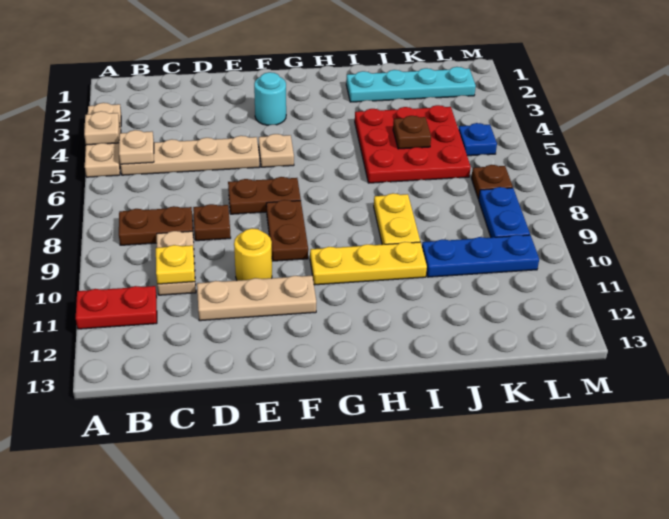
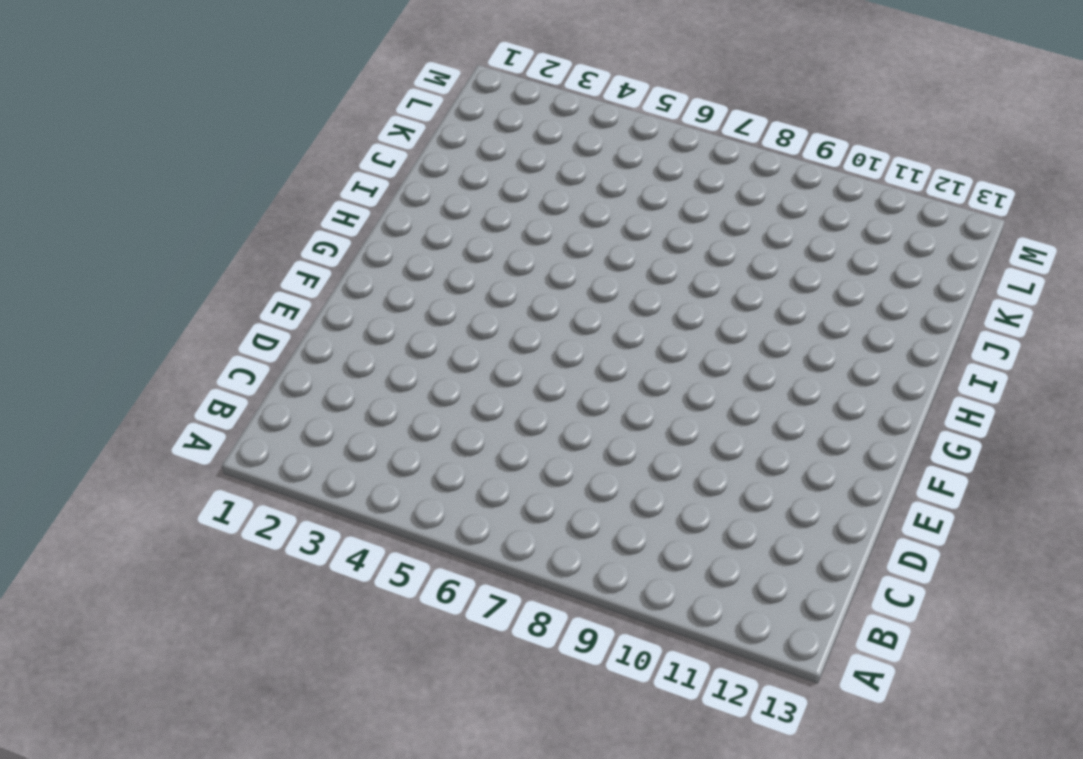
none -> tan 1x3 plate [85,103,121,177]
none -> red 1x2 plate [76,286,157,329]
none -> tan 1x4 plate [120,136,259,175]

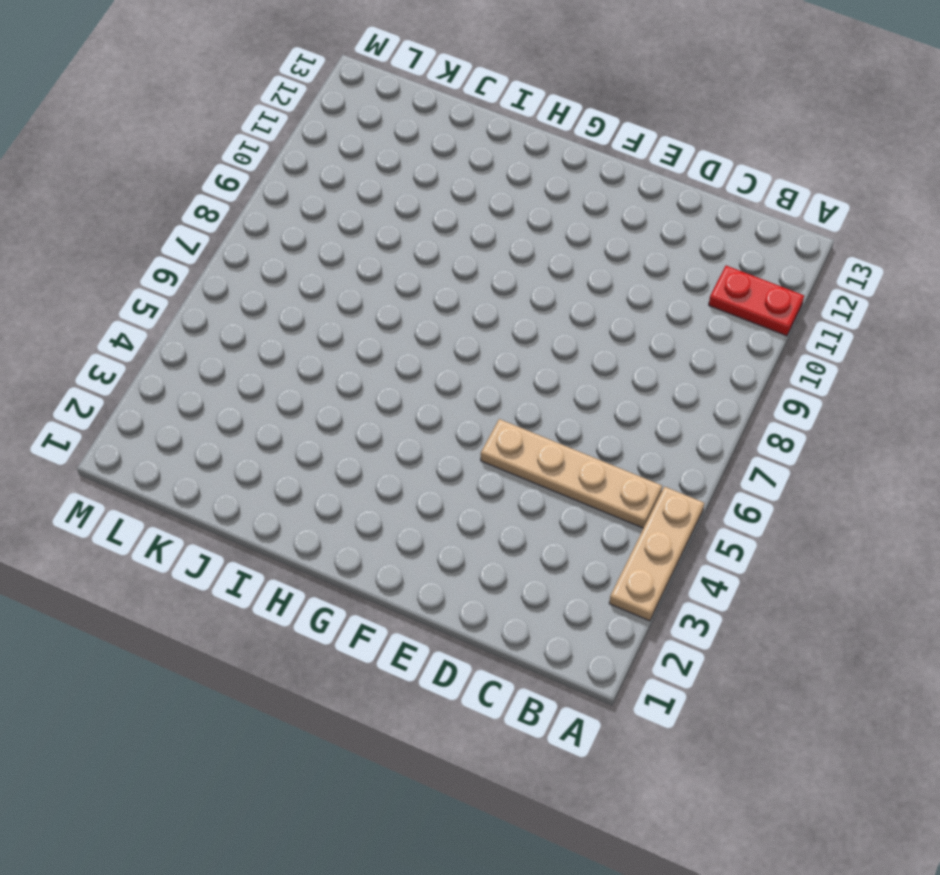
none -> brown 1x2 plate [119,206,193,245]
none -> tan 1x2 plate [157,231,196,295]
none -> brown 1x1 plate [193,204,231,241]

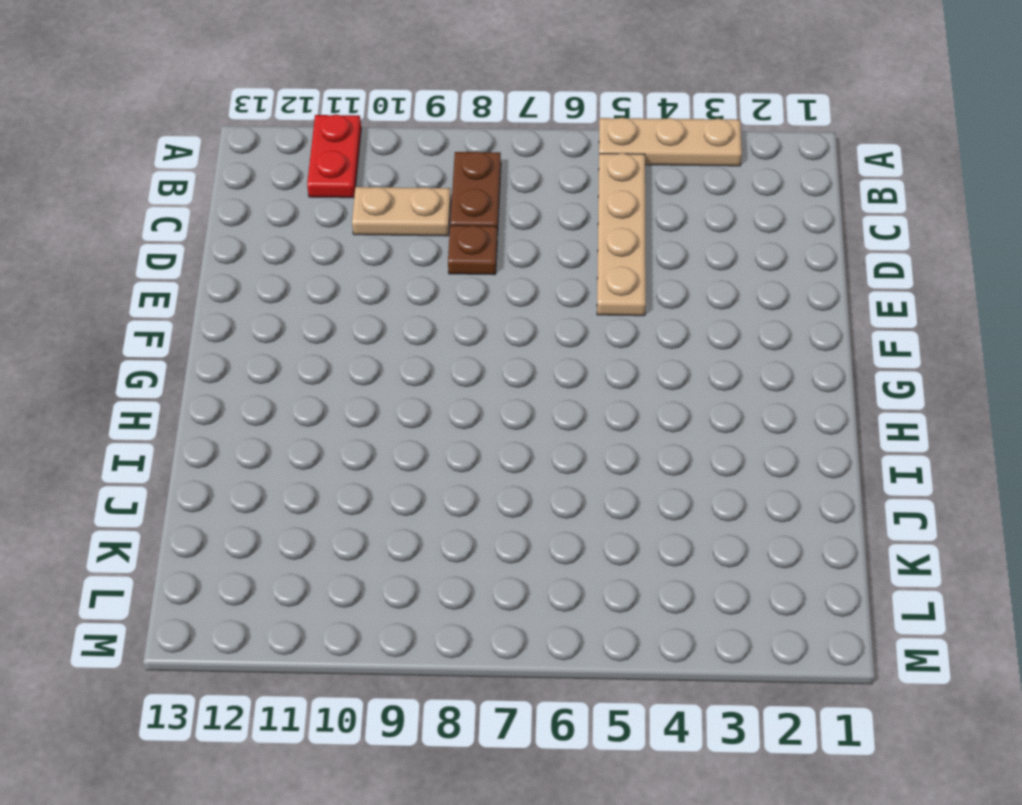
none -> tan 1x3 plate [197,276,316,321]
none -> brown 1x2 plate [228,177,301,214]
none -> yellow 1x1 round brick [234,228,272,281]

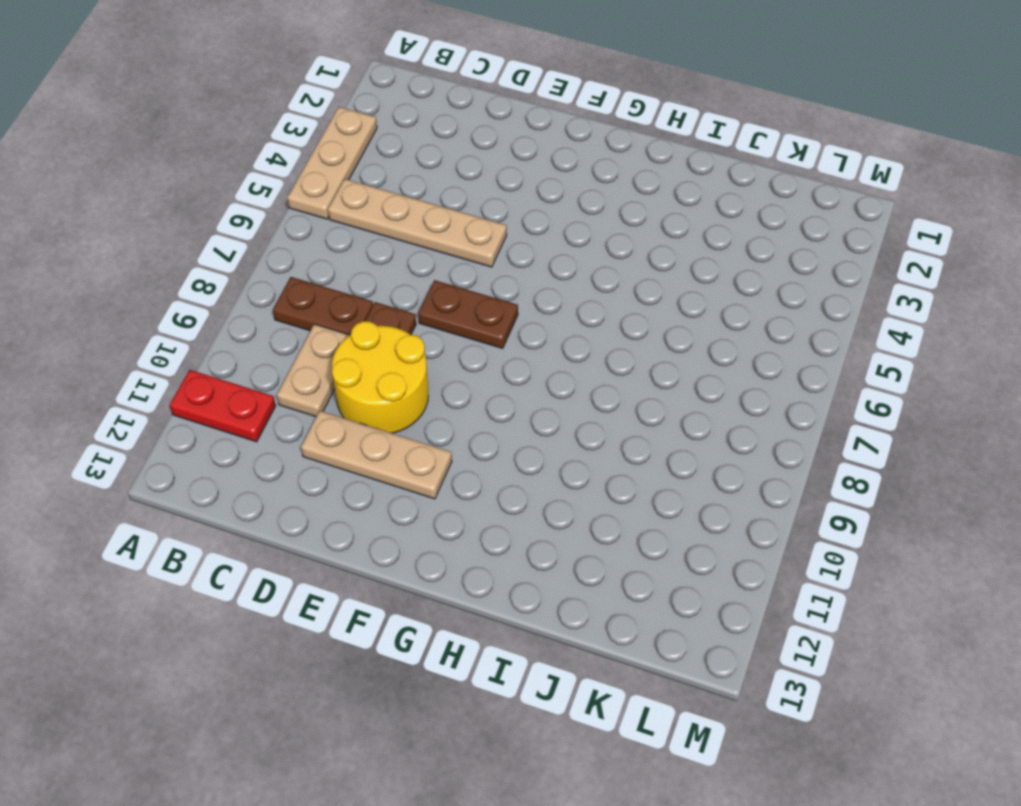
yellow 2x2 round brick [332,321,428,433] -> yellow 1x1 round brick [234,228,272,281]
none -> cyan 1x1 round brick [254,72,286,125]
none -> tan 1x1 plate [259,134,294,167]
none -> brown 1x2 plate [266,200,308,261]

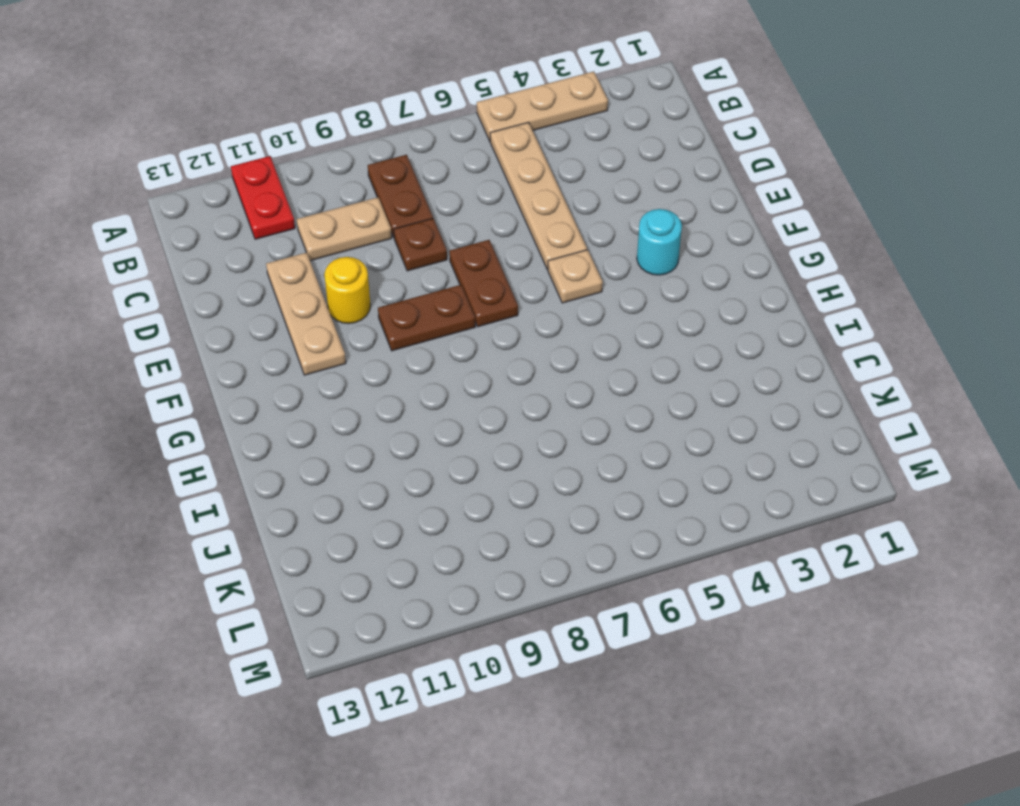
none -> yellow 1x3 plate [310,242,427,285]
none -> cyan 1x4 plate [346,67,476,102]
none -> red 3x3 plate [355,105,471,183]

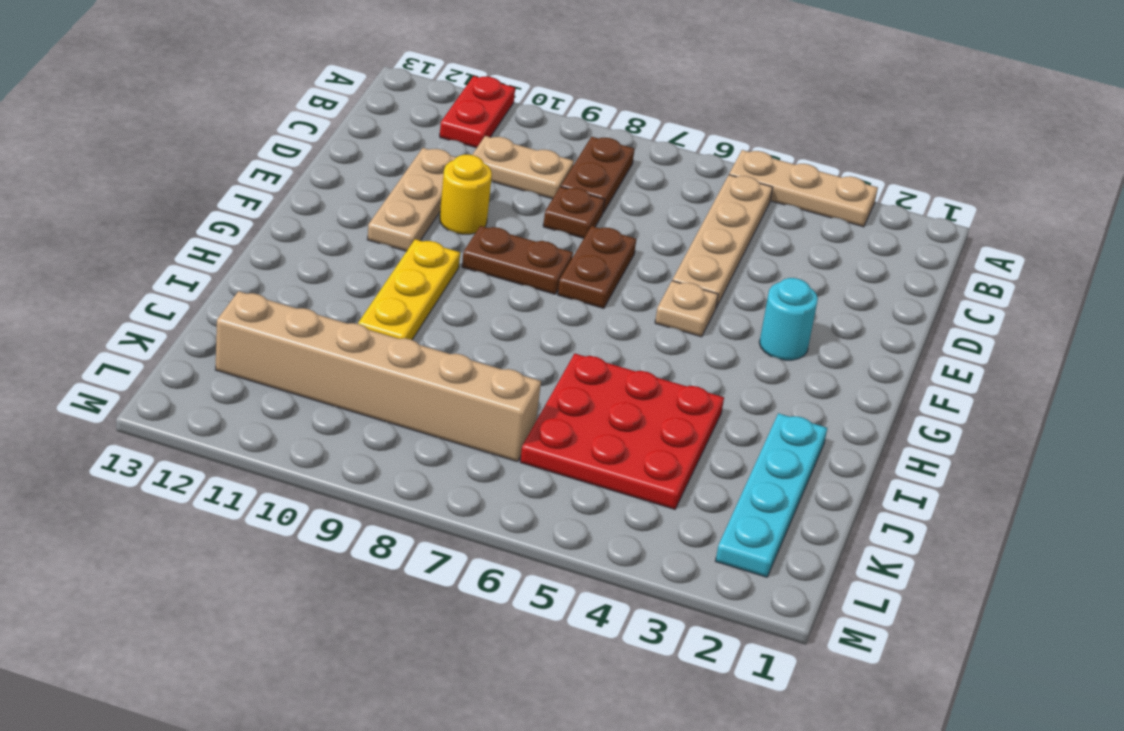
tan 1x6 brick [216,291,541,462] -> blue 1x3 plate [422,235,539,277]
none -> yellow 1x2 plate [374,193,420,245]
none -> blue 1x1 plate [458,123,497,156]
none -> brown 1x1 plate [471,165,513,199]

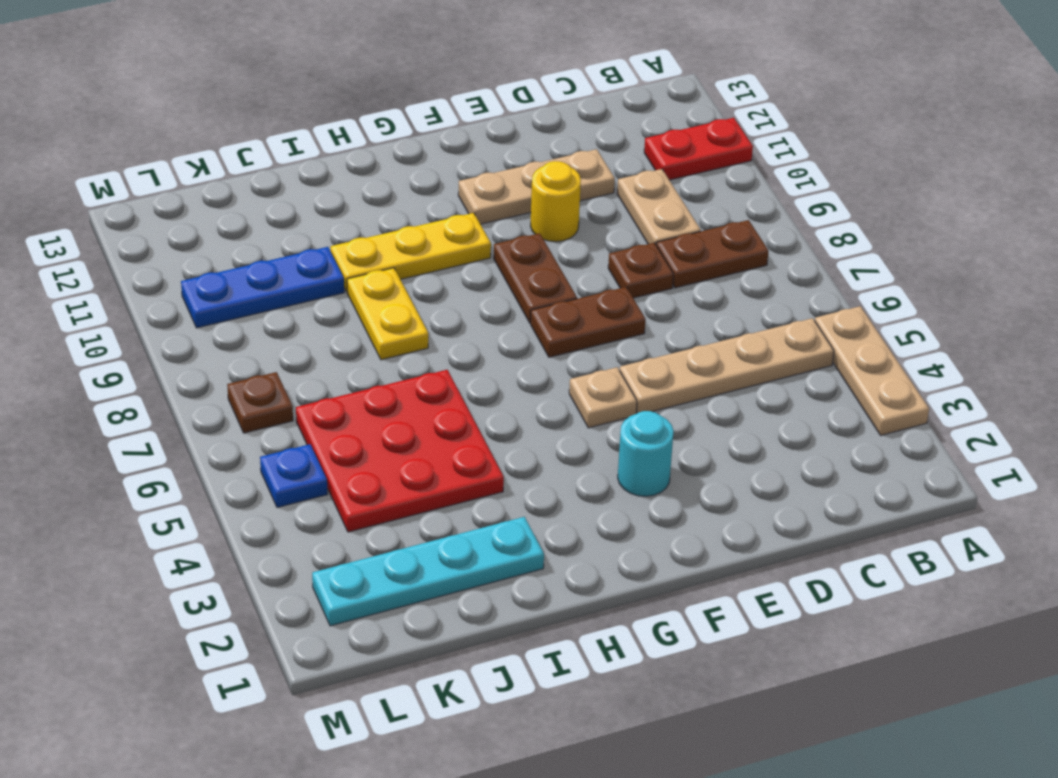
none -> blue 1x2 plate [479,187,530,238]
none -> tan 1x1 plate [84,111,120,145]
none -> tan 1x1 plate [119,130,154,164]

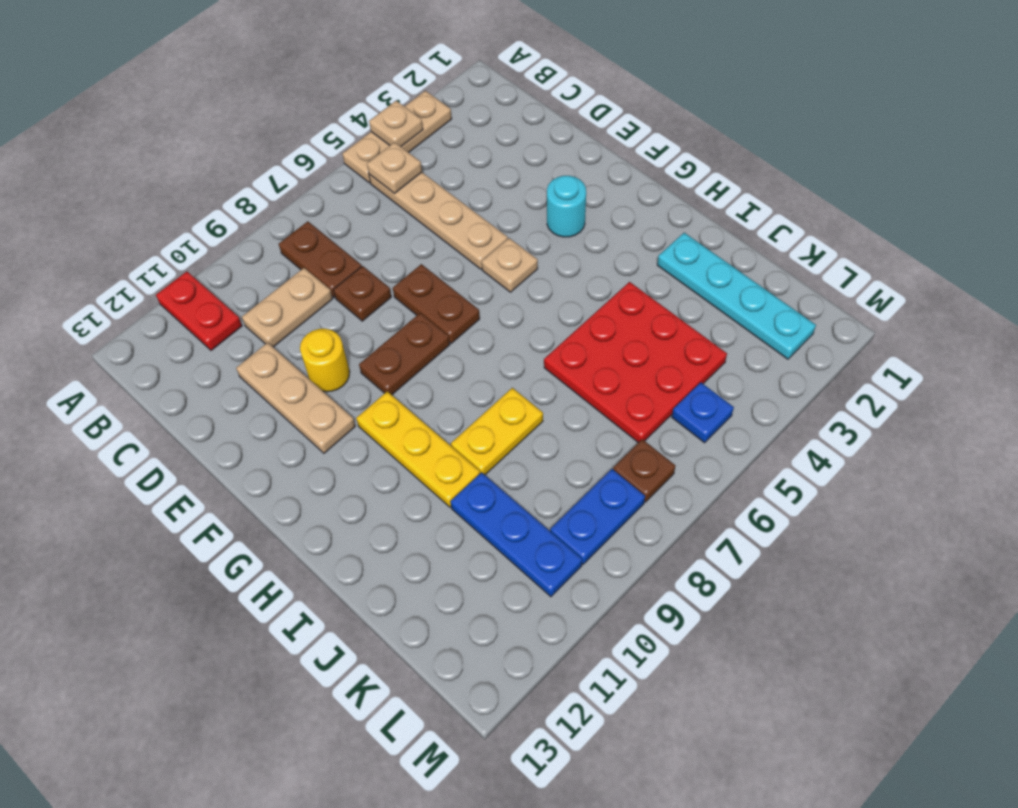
none -> yellow 1x1 plate [156,245,195,284]
none -> brown 1x1 plate [393,116,431,149]

